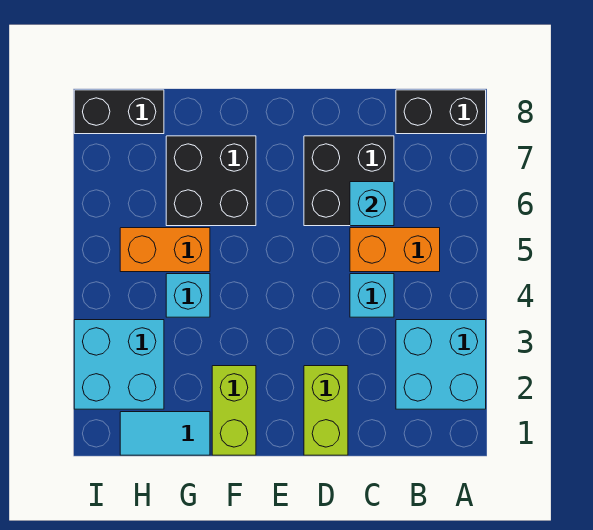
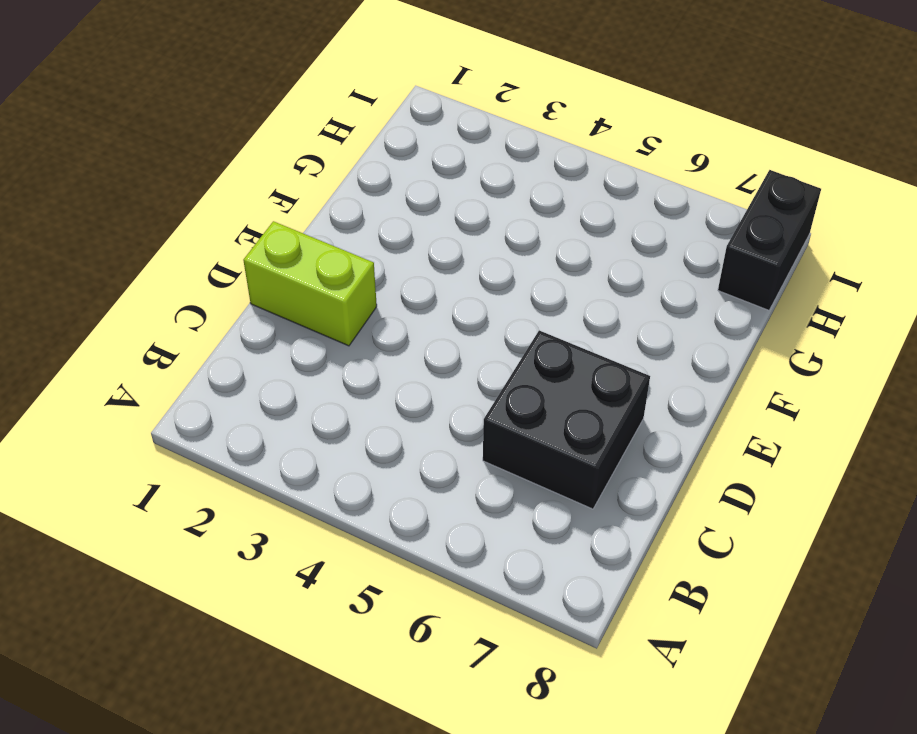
none -> cyan 2x2 brick [396,320,486,409]
none -> black 1x2 brick [396,90,486,134]
none -> orange 1x2 brick [350,228,440,272]

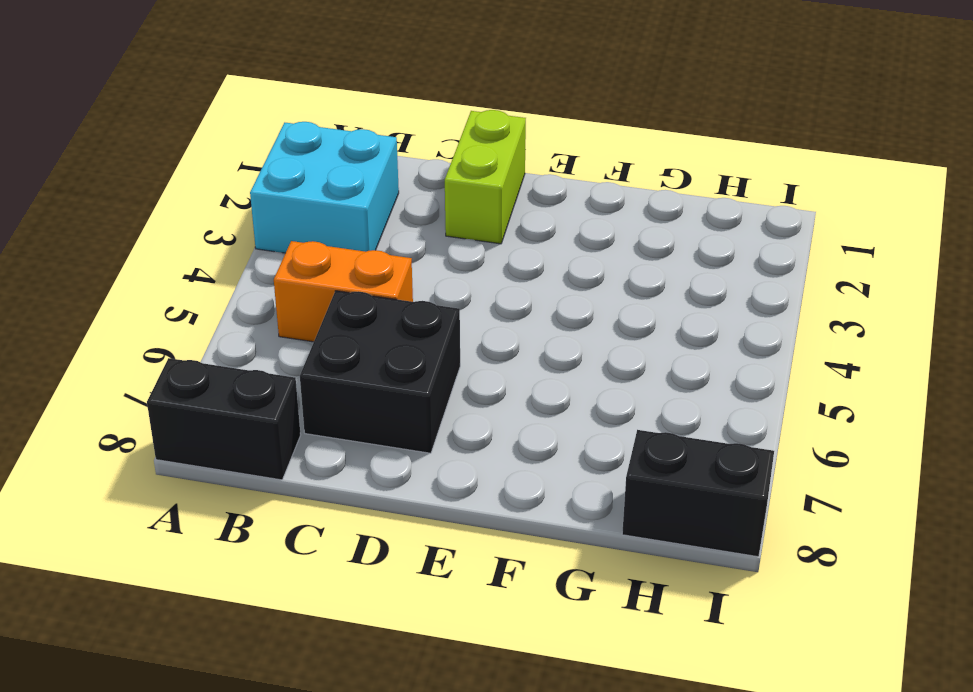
none -> cyan 1x1 brick [350,274,394,317]
none -> lime 1x2 brick [212,366,256,455]
none -> black 2x2 brick [166,136,256,226]

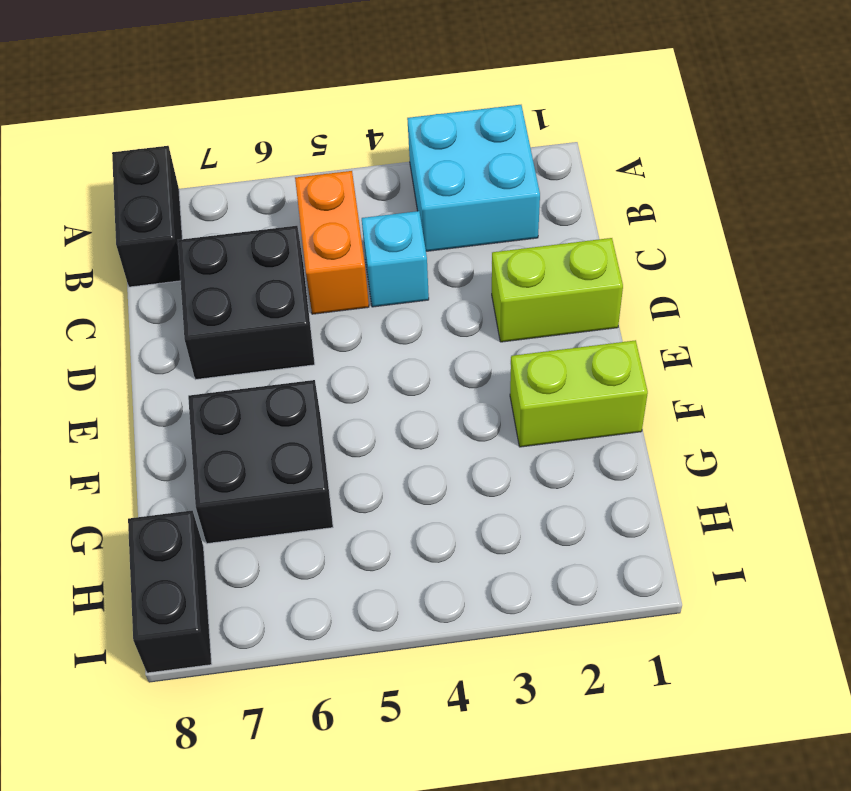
none -> cyan 1x2 tile [120,412,210,455]
none -> cyan 1x1 brick [166,274,210,317]
none -> orange 1x2 brick [120,228,210,272]

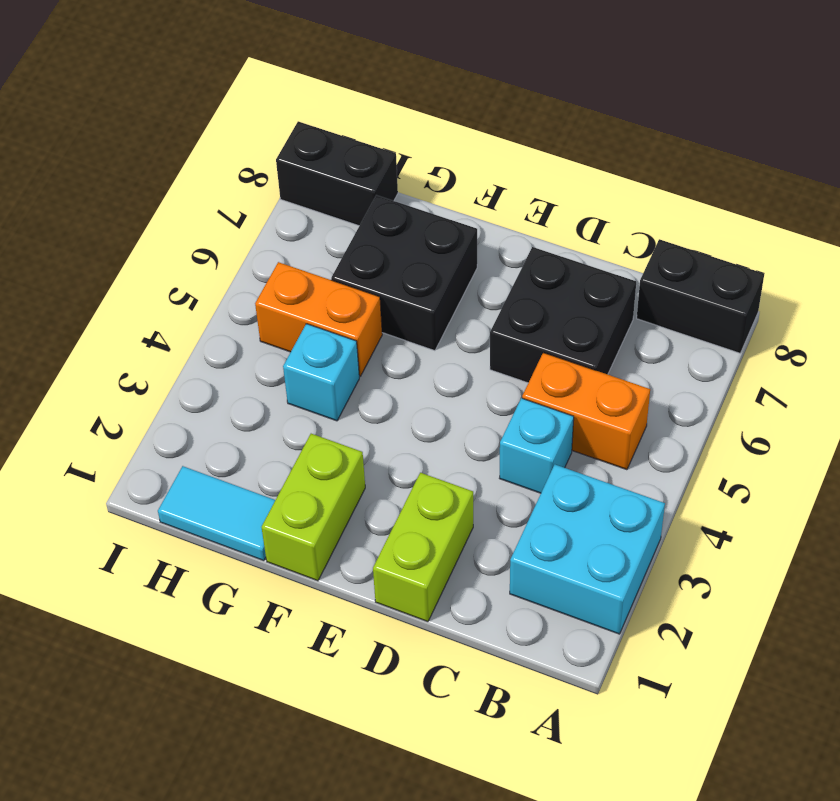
none -> cyan 2x2 brick [74,320,164,409]
none -> cyan 1x1 brick [350,182,394,226]

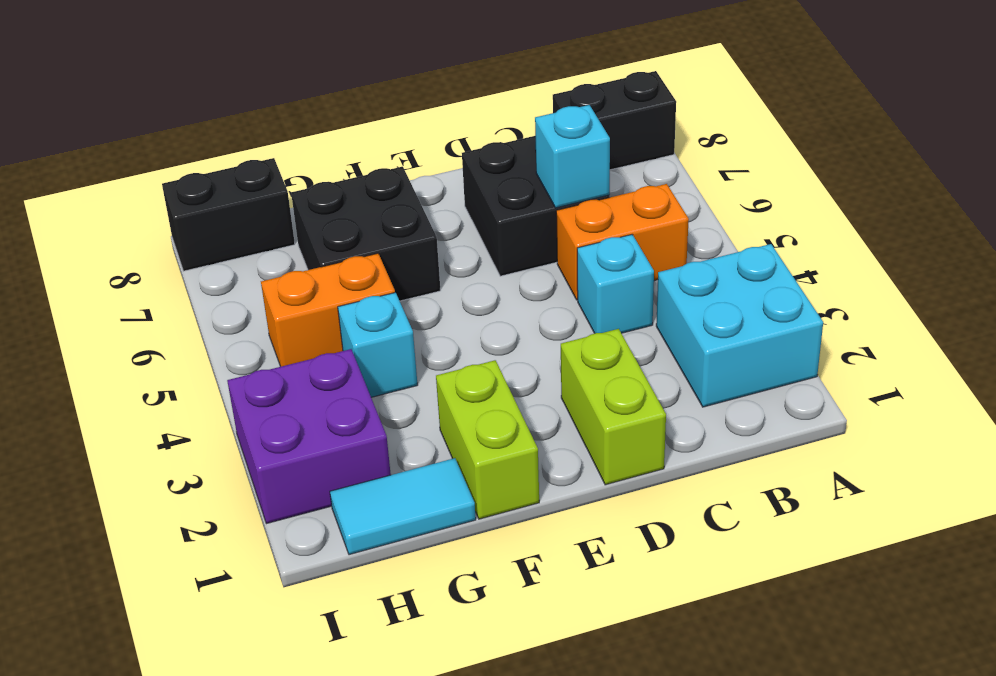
purple 2x2 brick [227,349,391,524] -> cyan 2x2 brick [74,320,164,409]

